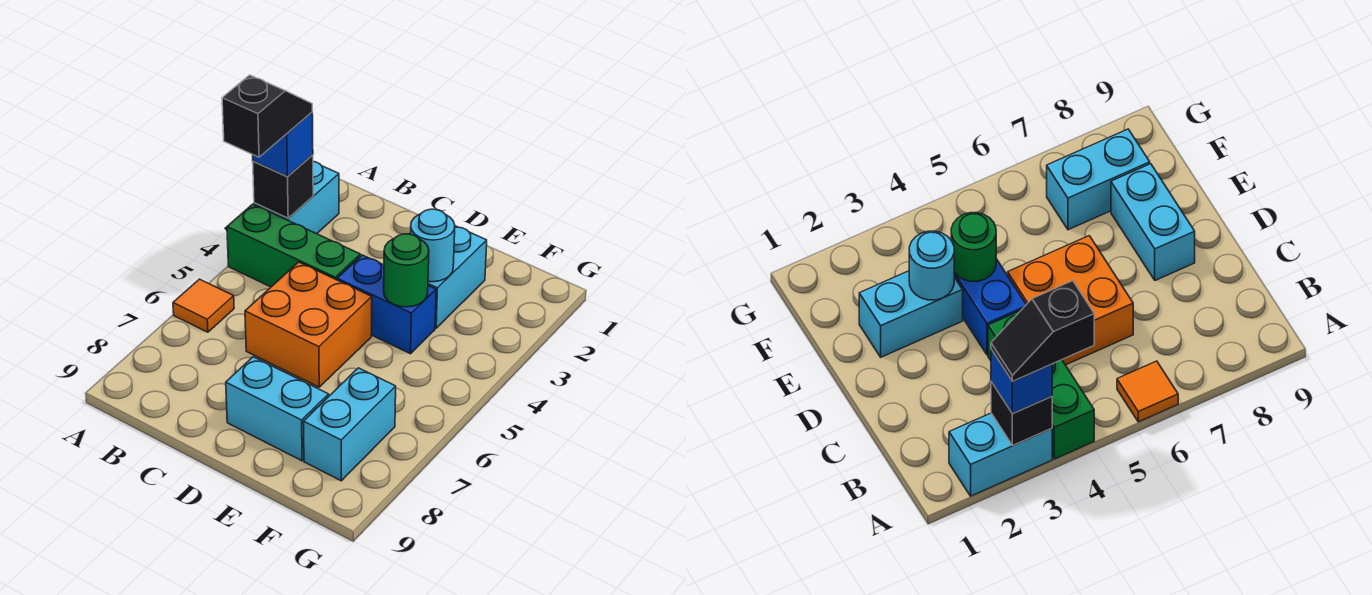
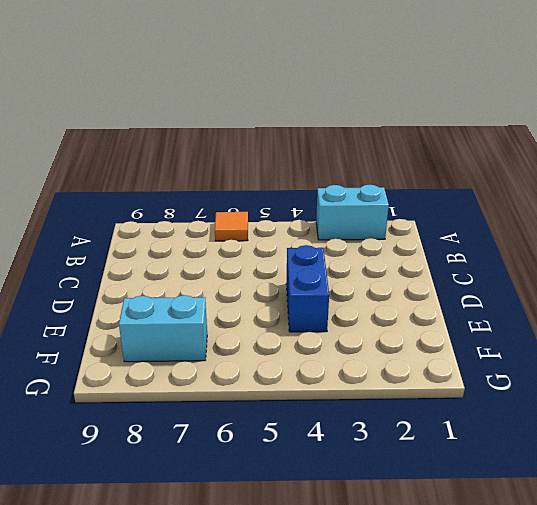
none -> green 1x3 brick [227,204,361,287]
none -> orange 2x2 brick [245,262,372,387]
none -> cyan 1x2 brick [226,357,329,461]

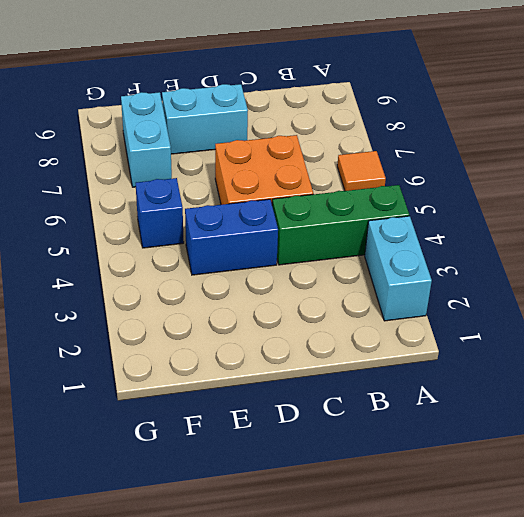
blue 1x1 brick [136,178,184,248] -> blue 1x1 brick moved to [253,113,313,177]
none -> cyan 1x2 brick [428,226,487,328]
none -> black 1x1 brick [253,155,313,218]
none -> cyan 1x1 round brick [410,209,455,282]

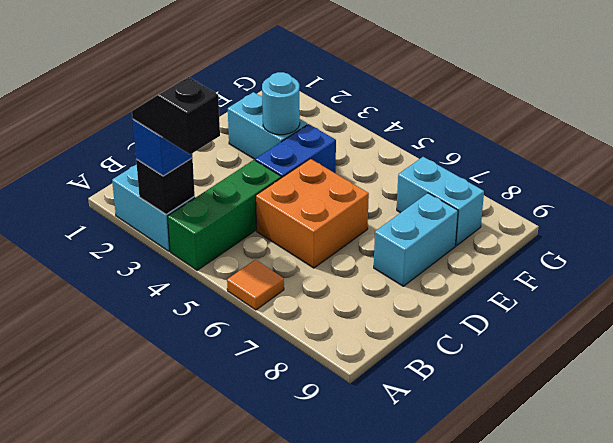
none -> green 1x1 round brick [384,234,429,307]

